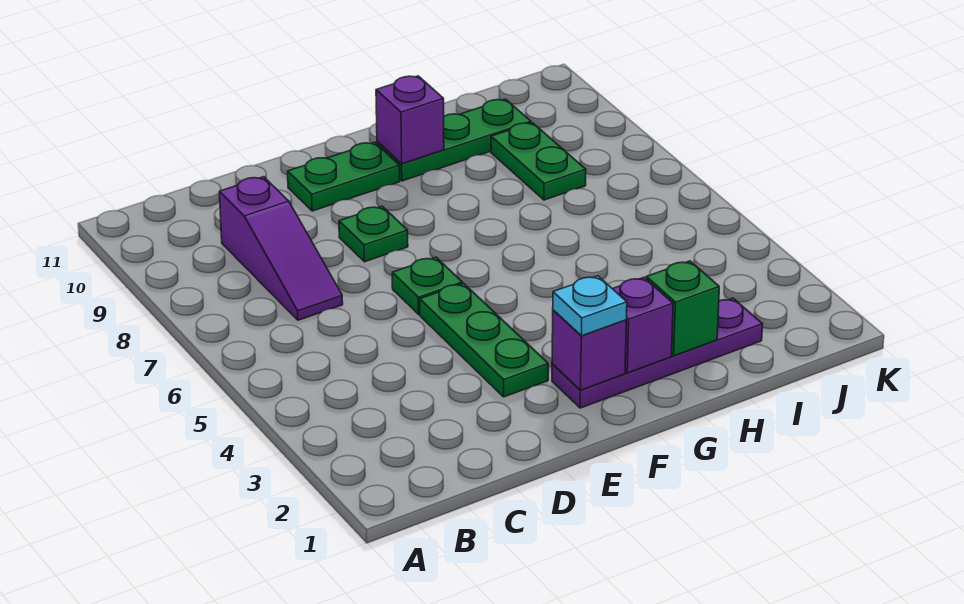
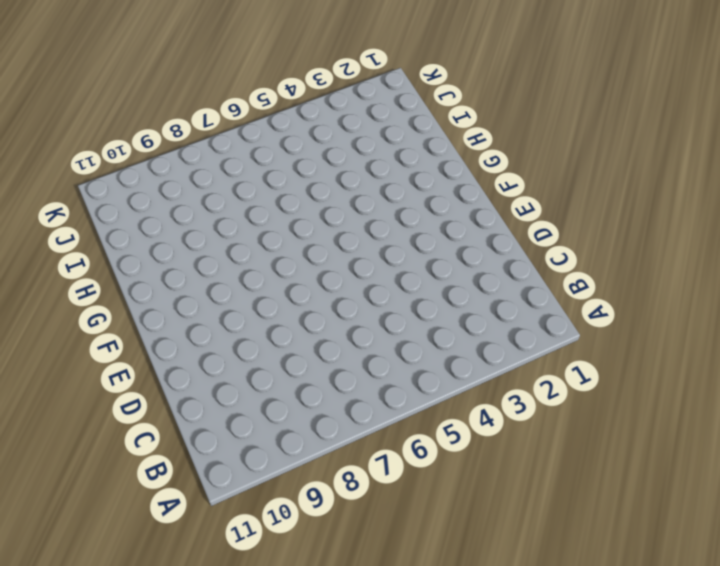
none -> purple 1x3 slope [219,177,343,320]
none -> green 1x3 plate [420,283,548,397]
none -> green 1x1 plate [392,257,462,314]

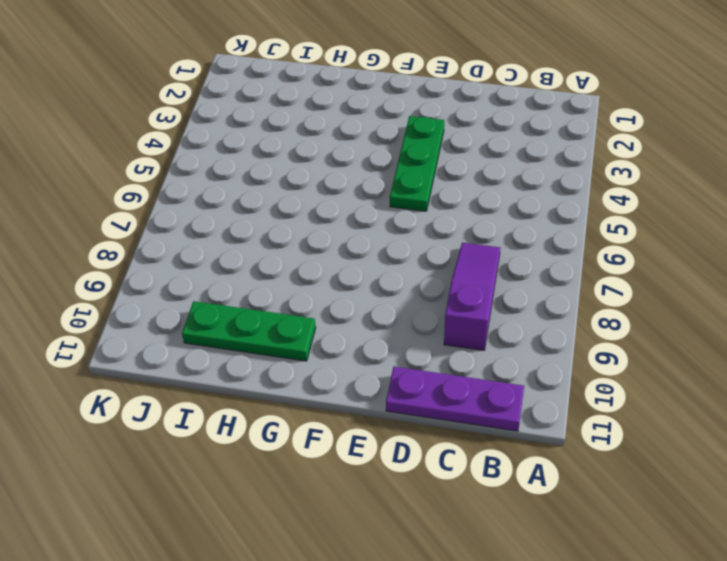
purple 1x3 plate [386,367,524,431] -> none
none -> green 1x1 plate [392,257,462,314]
none -> green 1x1 plate [339,206,408,262]
none -> green 1x2 plate [288,142,400,211]

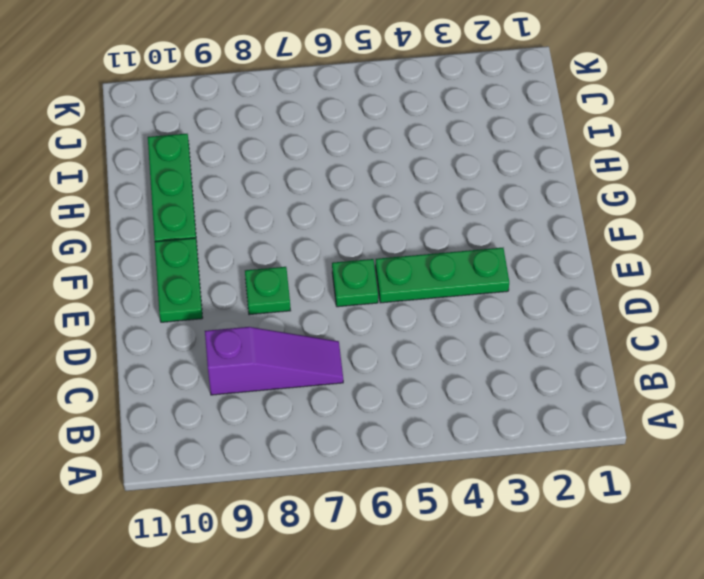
none -> purple 1x4 plate [552,298,762,408]
none -> green 1x2 plate [491,123,586,200]
none -> purple 1x1 brick [552,310,626,390]

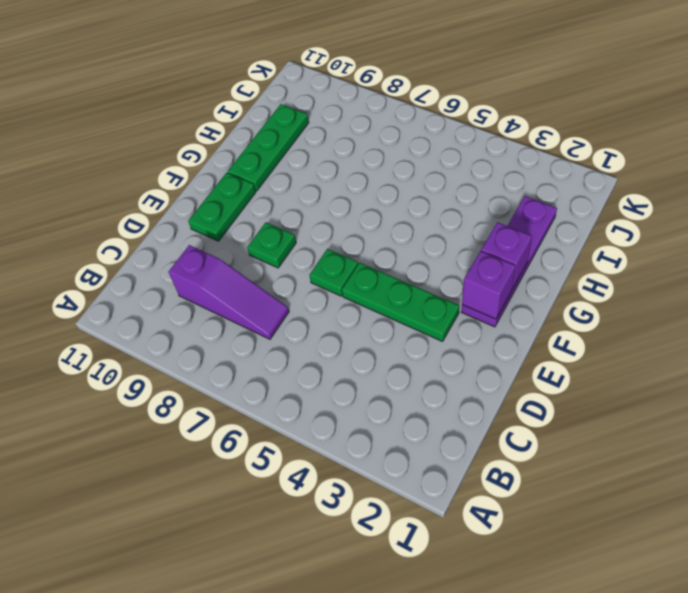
none -> green 1x2 plate [491,123,586,200]
none -> purple 1x1 brick [376,76,444,164]
none -> green 1x1 brick [646,261,719,356]

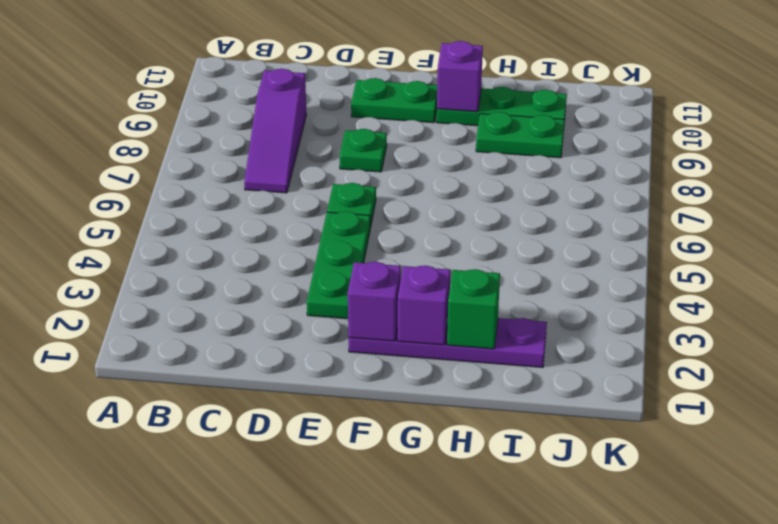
green 1x2 plate [476,112,565,158] -> green 1x2 plate turned to [491,123,586,200]
none -> cyan 1x1 plate [553,276,627,336]

